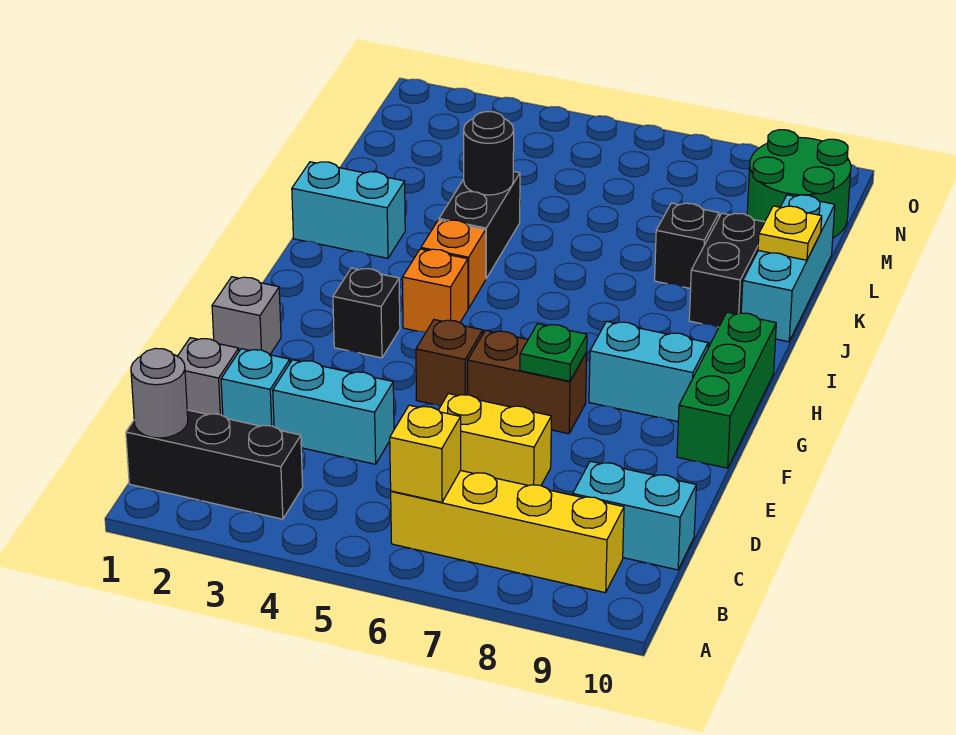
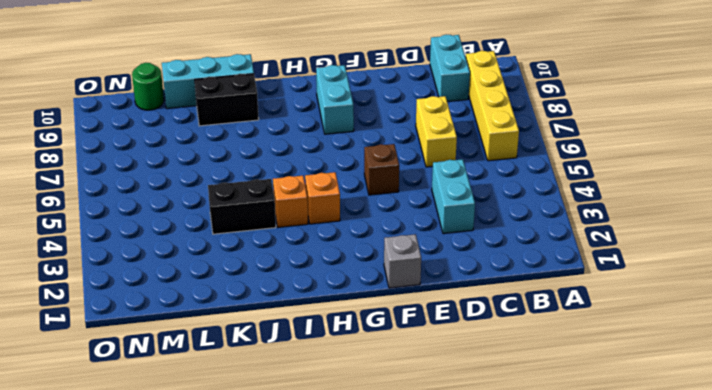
green 1x1 round brick [132,63,164,110] -> green 2x2 round brick [747,130,851,238]
none -> black 1x3 brick [126,410,303,519]
none -> grey 1x1 brick [178,338,239,416]
none -> cyan 1x1 brick [221,349,290,427]

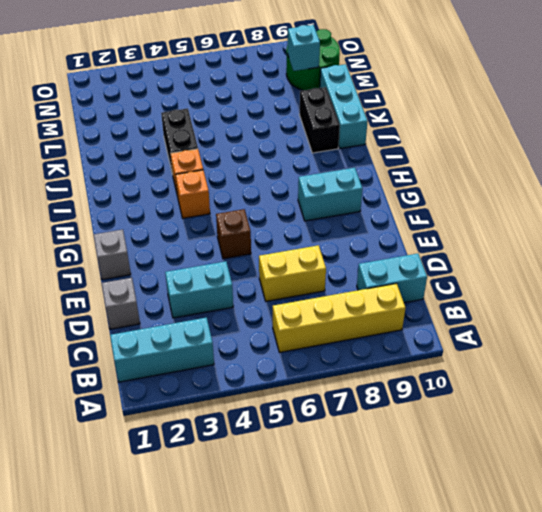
cyan 1x3 brick [110,317,214,382] -> black 1x3 brick [126,410,303,519]
cyan 1x1 brick [288,25,320,71] -> cyan 1x1 brick moved to [221,349,290,427]
none -> brown 1x2 brick [468,330,587,434]
none -> green 1x3 brick [677,312,776,468]
none -> black 1x1 brick [333,268,400,358]

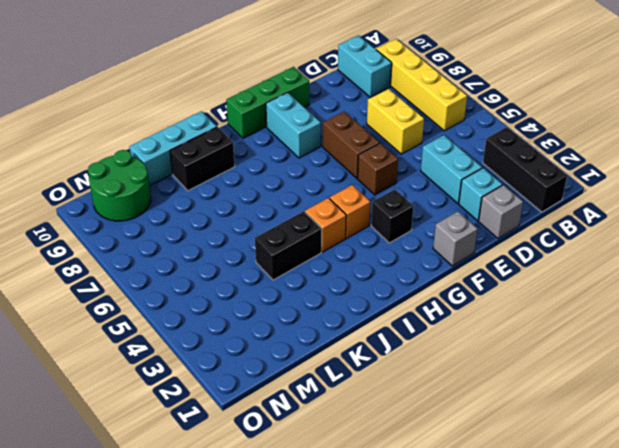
none -> cyan 1x2 brick [292,162,405,258]
none -> black 1x1 brick [655,203,719,289]
none -> grey 1x1 round brick [131,348,188,438]

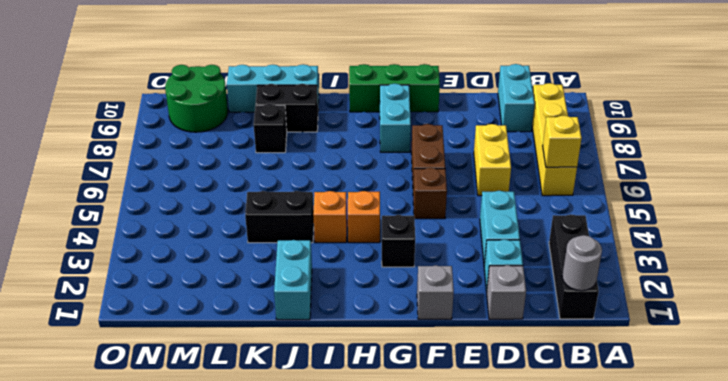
none -> green 1x1 plate [520,324,587,381]
none -> black 1x1 round brick [464,112,514,195]
none -> yellow 1x1 plate [758,206,822,260]

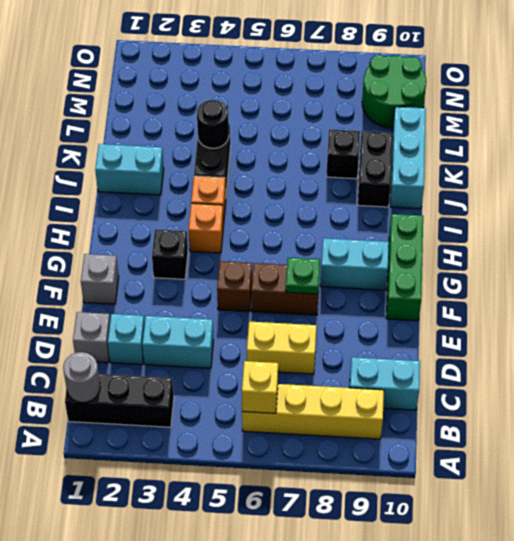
none -> yellow 1x1 plate [758,206,822,260]

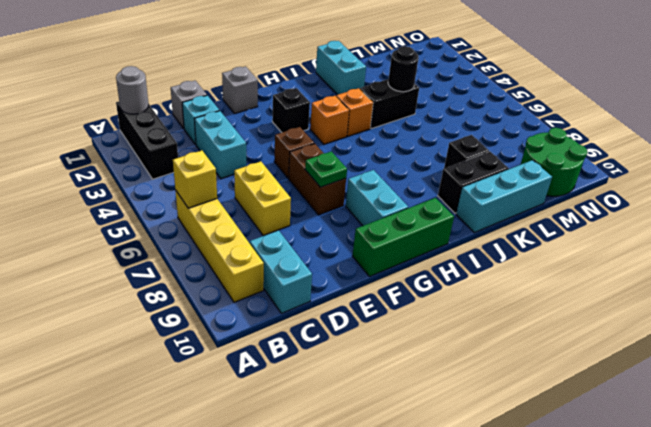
none -> yellow 1x1 plate [758,206,822,260]

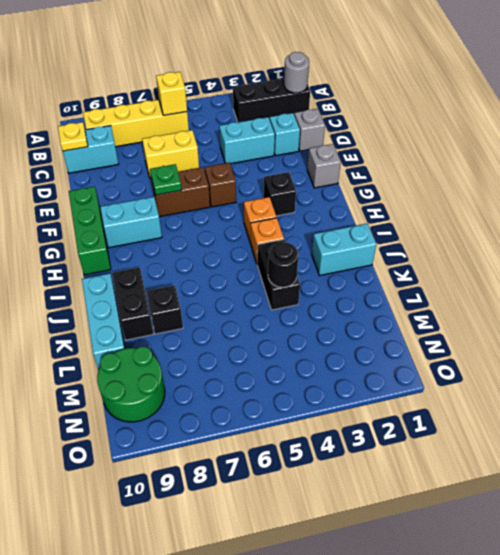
yellow 1x1 plate [58,122,88,151] -> yellow 1x1 plate moved to [758,206,822,260]

